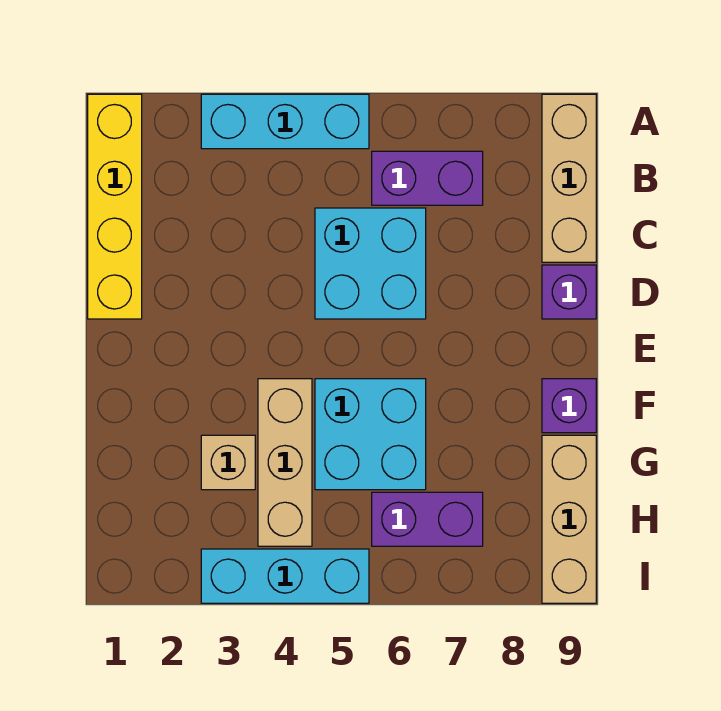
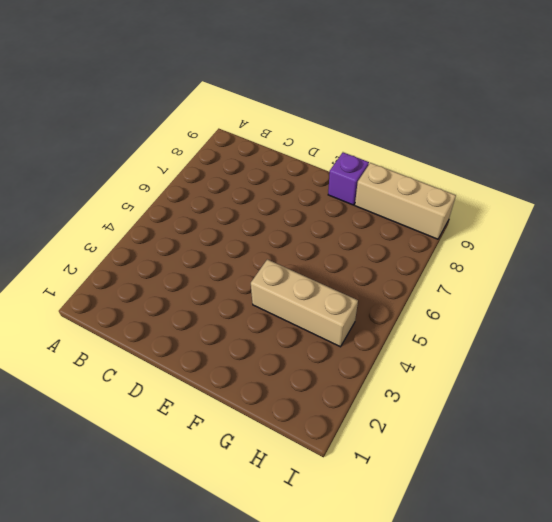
none -> yellow 1x4 brick [88,94,142,319]
none -> cyan 1x3 brick [201,94,369,149]
none -> tan 1x3 brick [542,94,596,262]

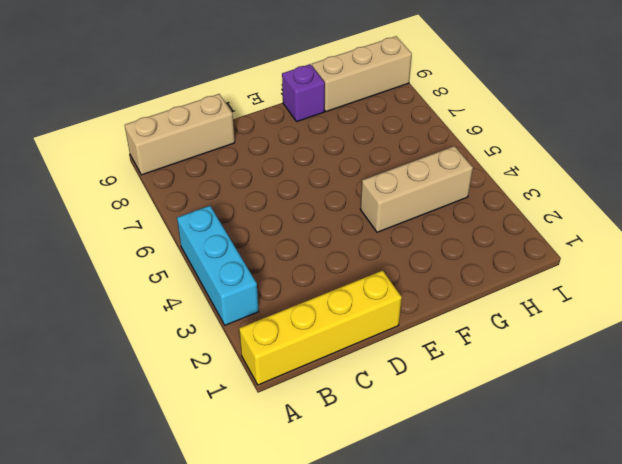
none -> purple 1x2 brick [372,151,483,205]
none -> cyan 2x2 brick [315,208,426,319]
none -> purple 1x1 brick [542,265,596,319]

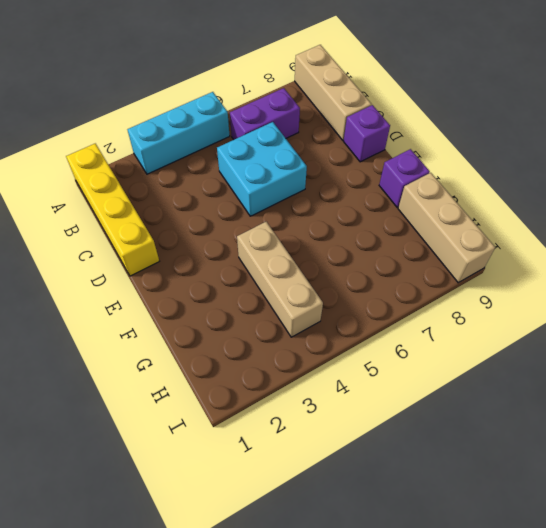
none -> cyan 2x2 brick [315,379,426,490]
none -> tan 1x1 brick [201,435,255,490]
none -> purple 1x2 brick [372,492,483,546]

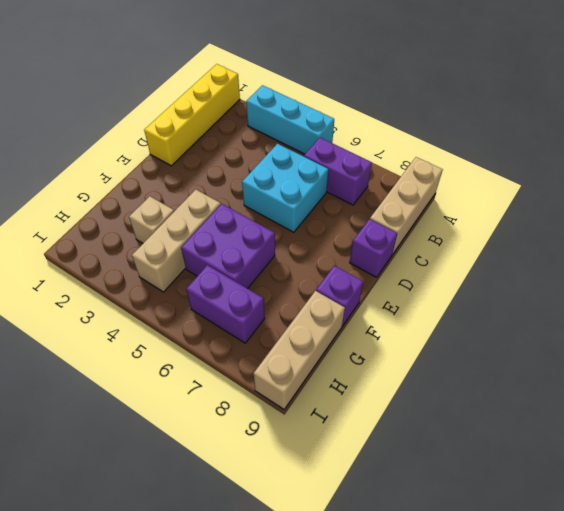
purple 2x2 brick [181,204,275,289] -> cyan 2x2 brick [315,379,426,490]
none -> cyan 1x3 brick [201,549,369,603]

